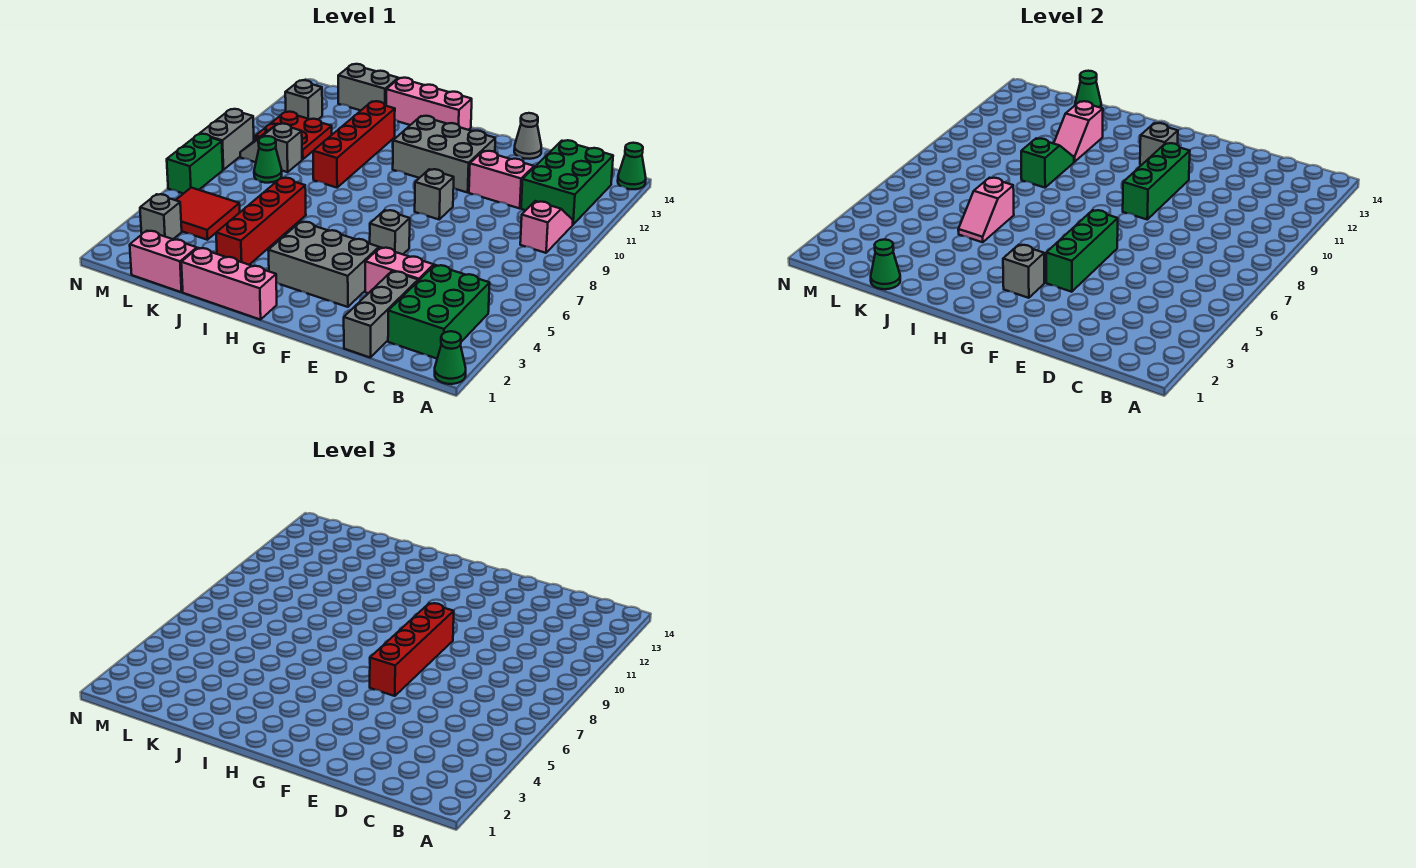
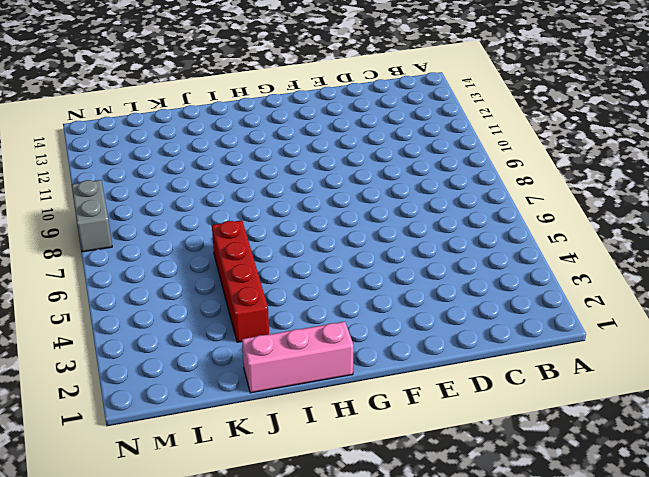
none -> green 1x1 cone [435,331,466,384]
none -> green 1x1 cone [618,143,646,189]
none -> green 2x3 brick [388,265,490,359]
none -> pink 1x2 slope [520,201,573,253]

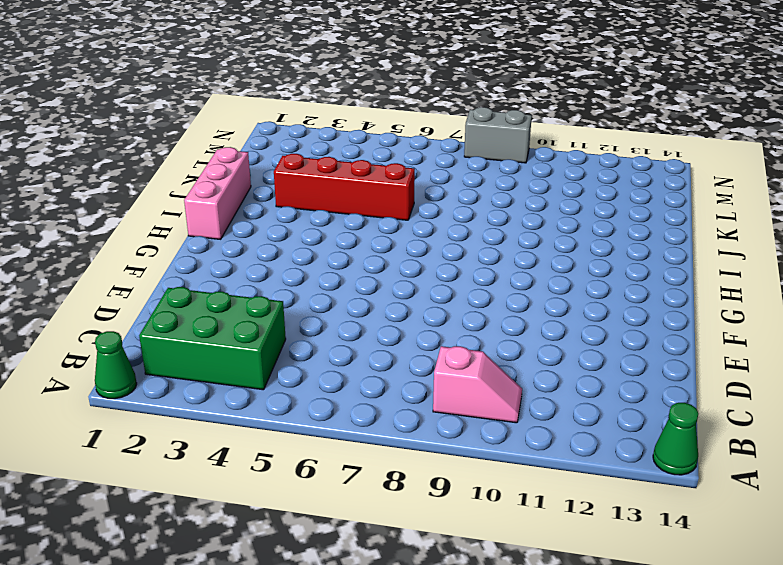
none -> green 2x3 brick [521,140,613,224]
none -> grey 1x3 brick [344,271,418,358]
none -> pink 1x2 brick [365,247,434,293]
none -> pink 1x2 brick [469,151,534,209]

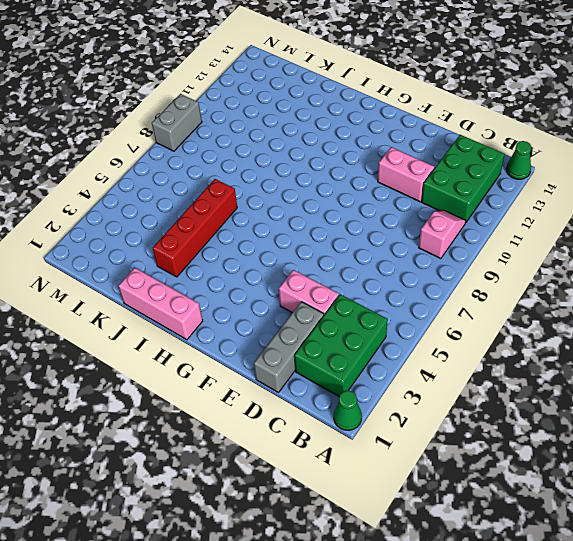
none -> grey 1x1 cone [514,113,541,159]
none -> grey 2x3 brick [268,222,379,307]
none -> grey 1x1 brick [370,210,410,254]
none -> grey 1x1 brick [415,169,454,219]

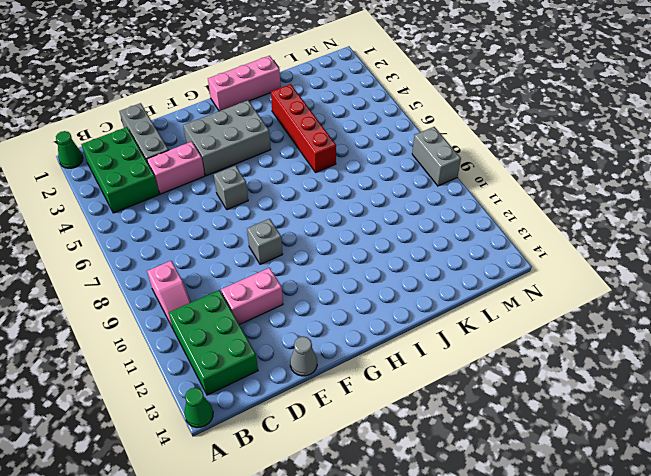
none -> grey 2x3 brick [393,116,495,193]
none -> pink 1x3 brick [386,78,472,130]
none -> red 1x4 brick [313,101,395,188]
none -> pink 1x2 brick [130,231,197,292]

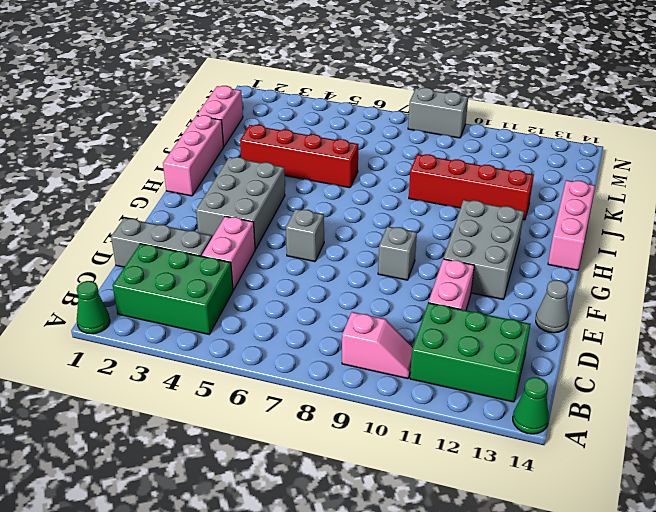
none -> grey 1x2 brick [338,64,398,110]
none -> red 2x2 tile [176,188,240,240]
none -> green 1x1 cone [254,136,282,183]
none -> grey 1x2 slope [240,124,302,172]

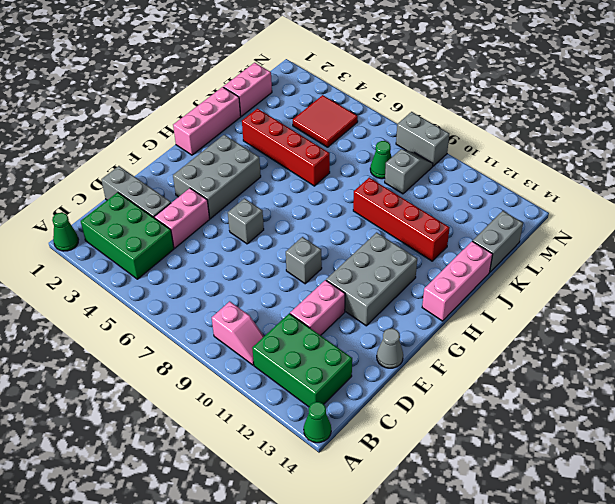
none -> red 2x2 plate [256,112,332,159]
none -> grey 1x1 brick [140,194,182,239]
none -> grey 1x1 brick [285,80,322,119]
none -> green 1x2 brick [167,134,223,194]

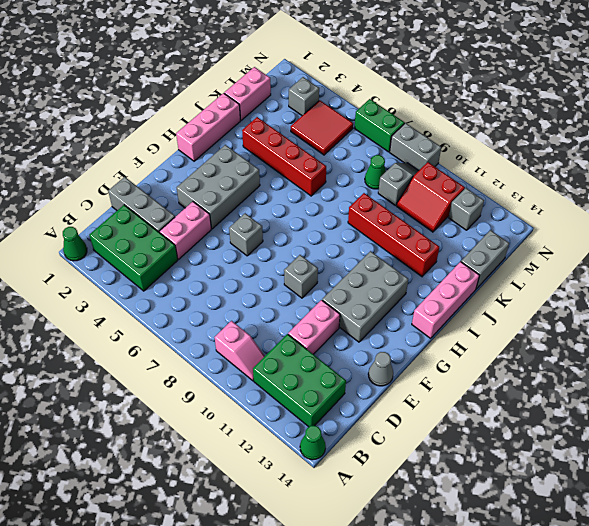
red 2x2 slope [397,162,465,232] -> red 2x2 plate [256,112,332,159]
none -> green 1x3 brick [1046,210,1118,292]
none -> green 1x3 brick [1123,143,1190,219]
none -> grey 1x1 brick [1003,245,1044,298]
none -> grey 1x1 brick [1140,123,1178,165]

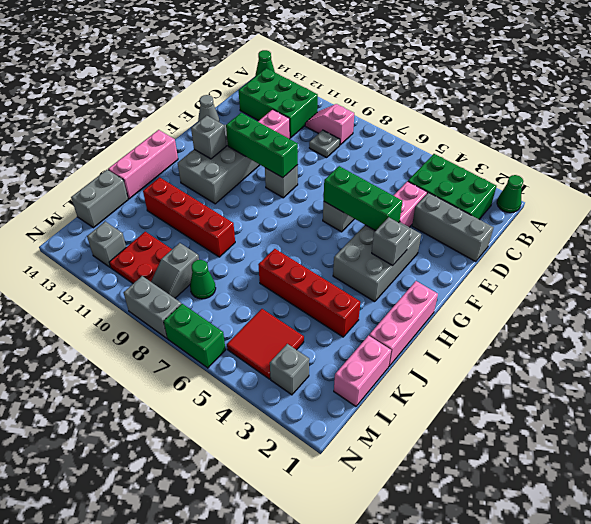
grey 1x1 plate [309,130,340,158] -> none
none -> pink 1x2 slope [958,178,1014,242]
none -> green 1x2 slope [1021,138,1074,188]
none -> pink 1x2 slope [1054,101,1103,162]
none -> green 1x1 cone [871,240,900,289]

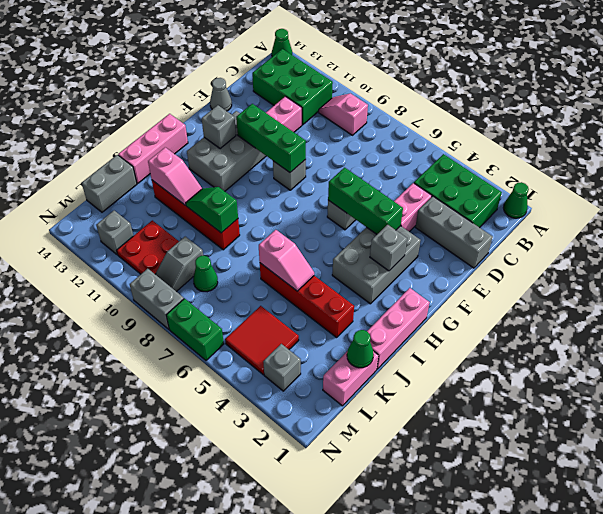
none -> green 1x1 cone [1075,71,1101,108]
none -> red 1x4 brick [370,603,454,696]

